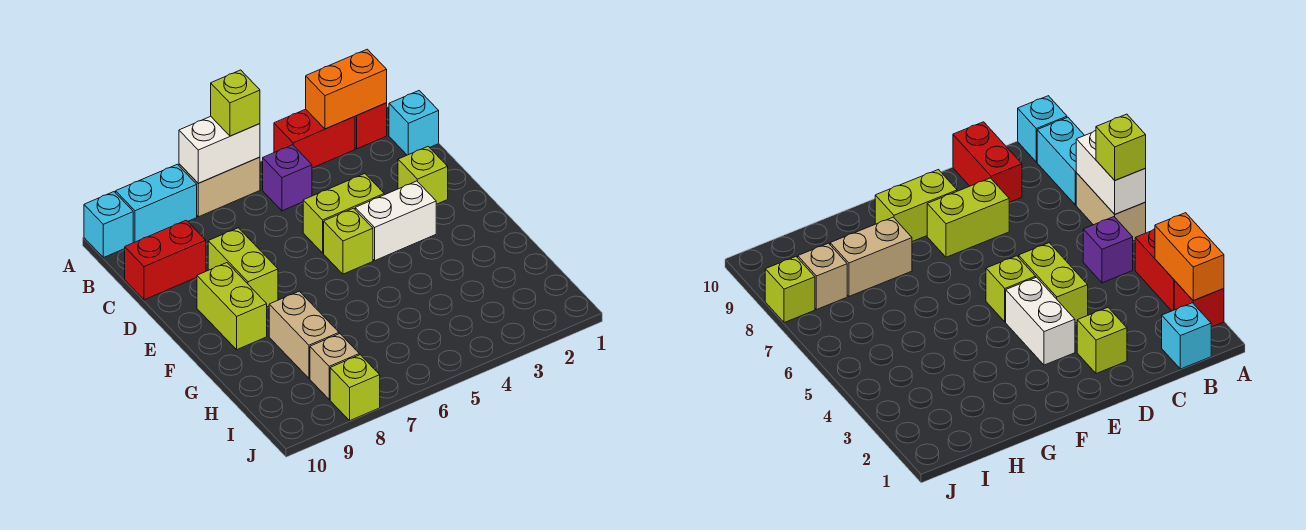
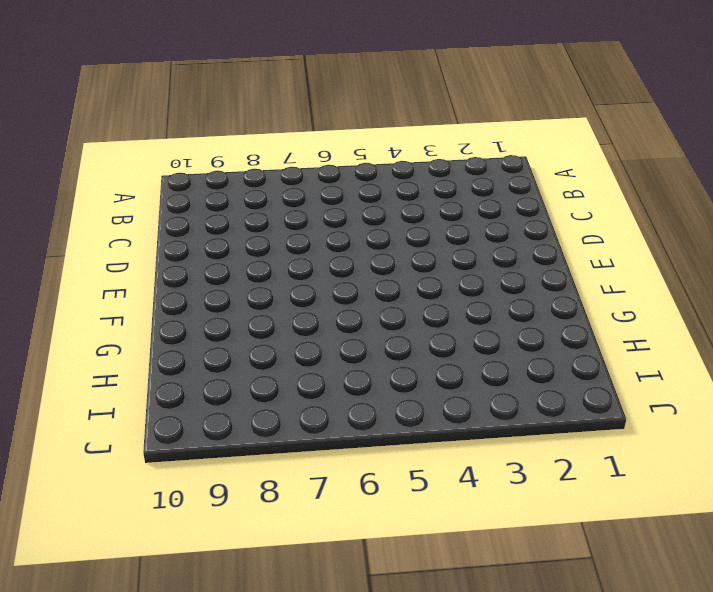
none -> red 1x1 brick [355,103,387,149]
none -> red 1x2 brick [274,109,355,168]
none -> tan 1x2 brick [179,157,260,217]

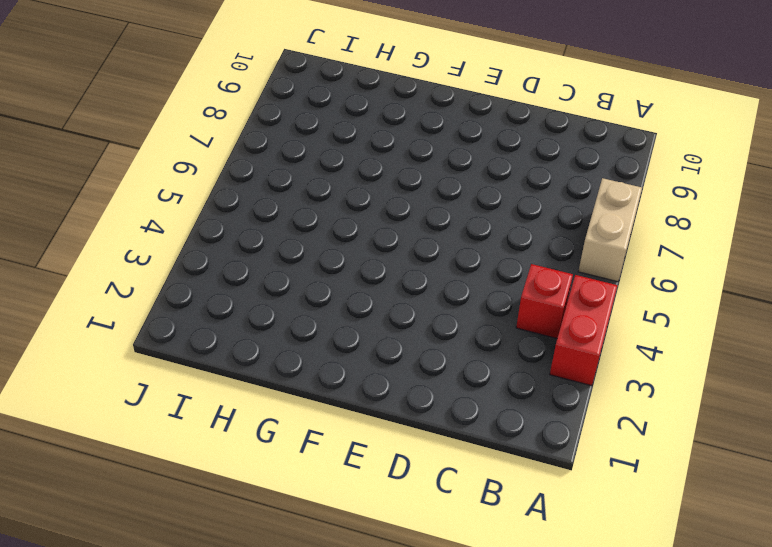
red 1x1 brick [516,264,573,338] -> red 1x1 brick moved to [355,103,387,149]
none -> cyan 1x2 brick [116,164,197,243]
none -> cyan 1x1 brick [84,192,133,258]
none -> cyan 1x1 brick [389,91,439,155]

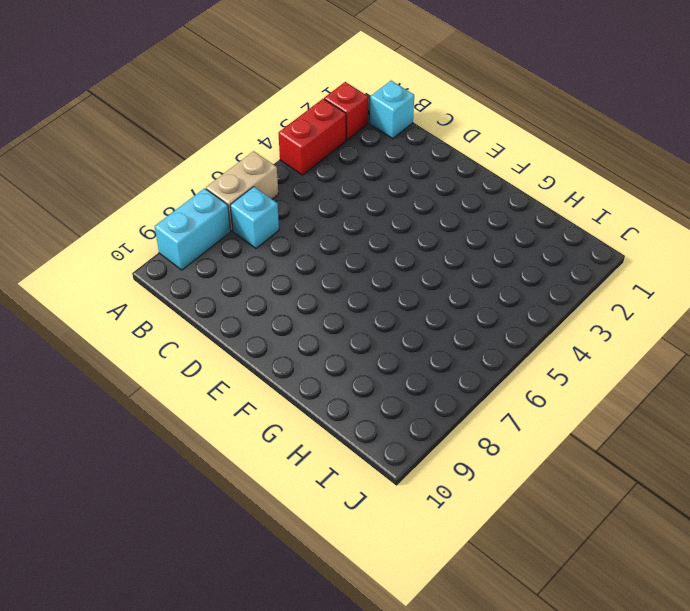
cyan 1x1 brick [230,187,279,249] -> cyan 1x1 brick moved to [84,192,133,258]
none -> purple 1x1 brick [263,145,312,211]
none -> red 1x2 brick [125,220,206,300]
none -> lime 1x1 brick [398,146,448,204]

